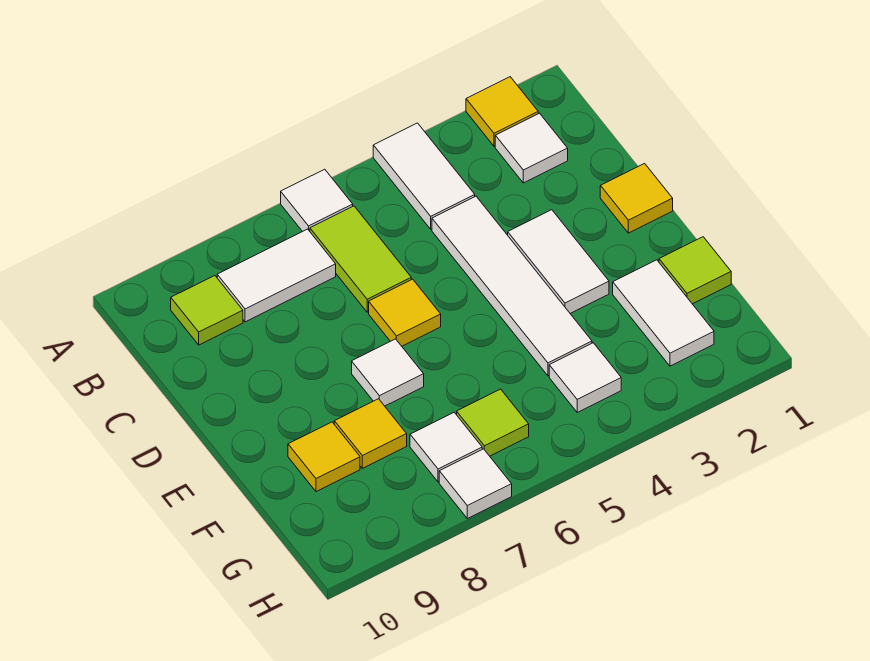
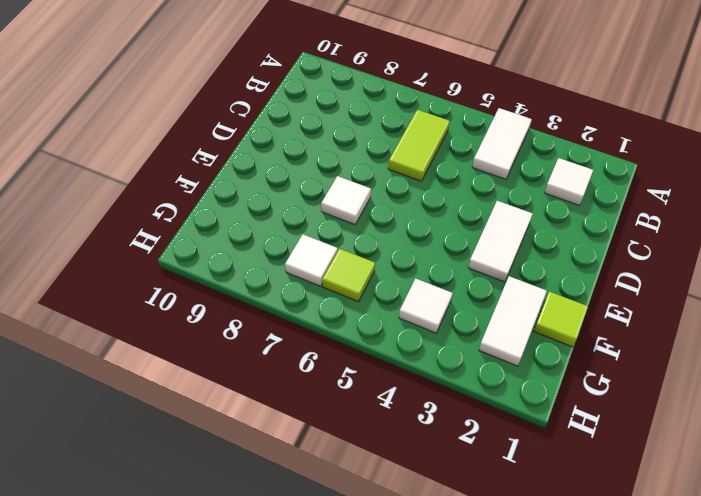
none -> yellow 1x1 tile [466,77,538,146]
none -> white 1x1 tile [281,169,353,232]
none -> white 1x2 tile [217,229,336,322]

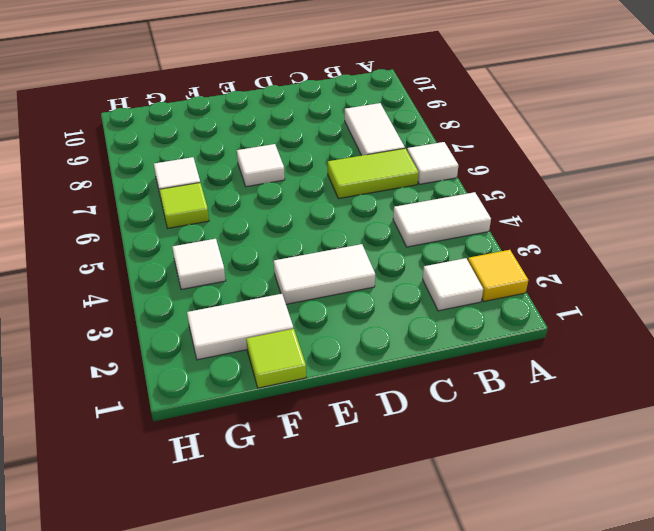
none -> lime 1x1 tile [171,276,243,345]
none -> white 1x4 tile [432,196,592,376]
none -> yellow 1x1 tile [600,164,673,233]

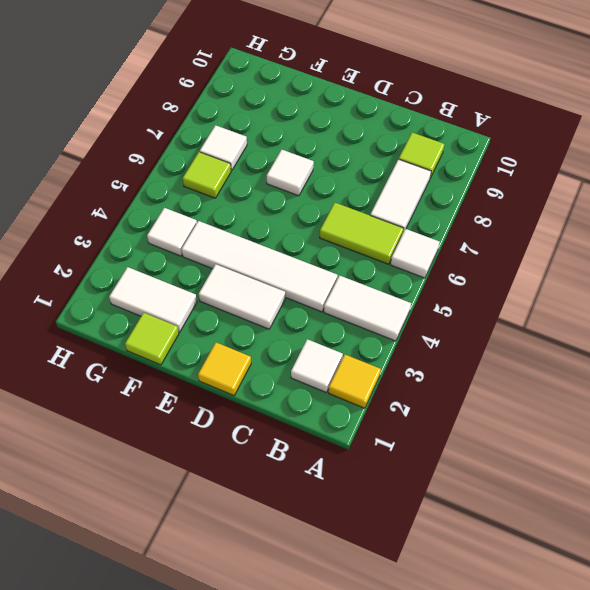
none -> yellow 1x1 tile [369,279,441,346]
none -> yellow 1x1 tile [334,399,407,468]
none -> yellow 1x1 tile [288,422,360,492]

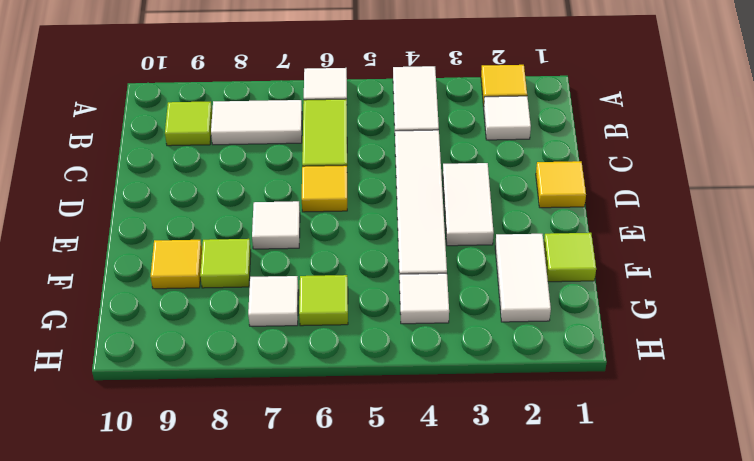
lime 1x1 tile [200,239,251,288] -> yellow 1x1 tile [334,399,407,468]
none -> white 1x1 tile [439,449,512,519]

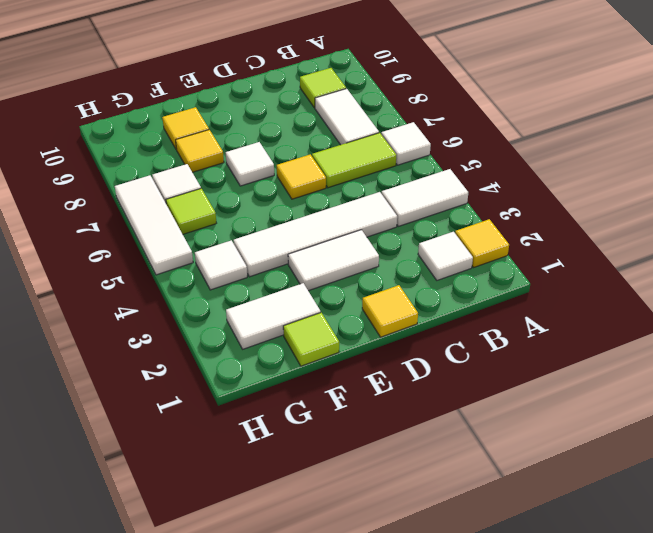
white 1x3 tile [115,175,193,275] -> white 1x1 tile [439,449,512,519]

